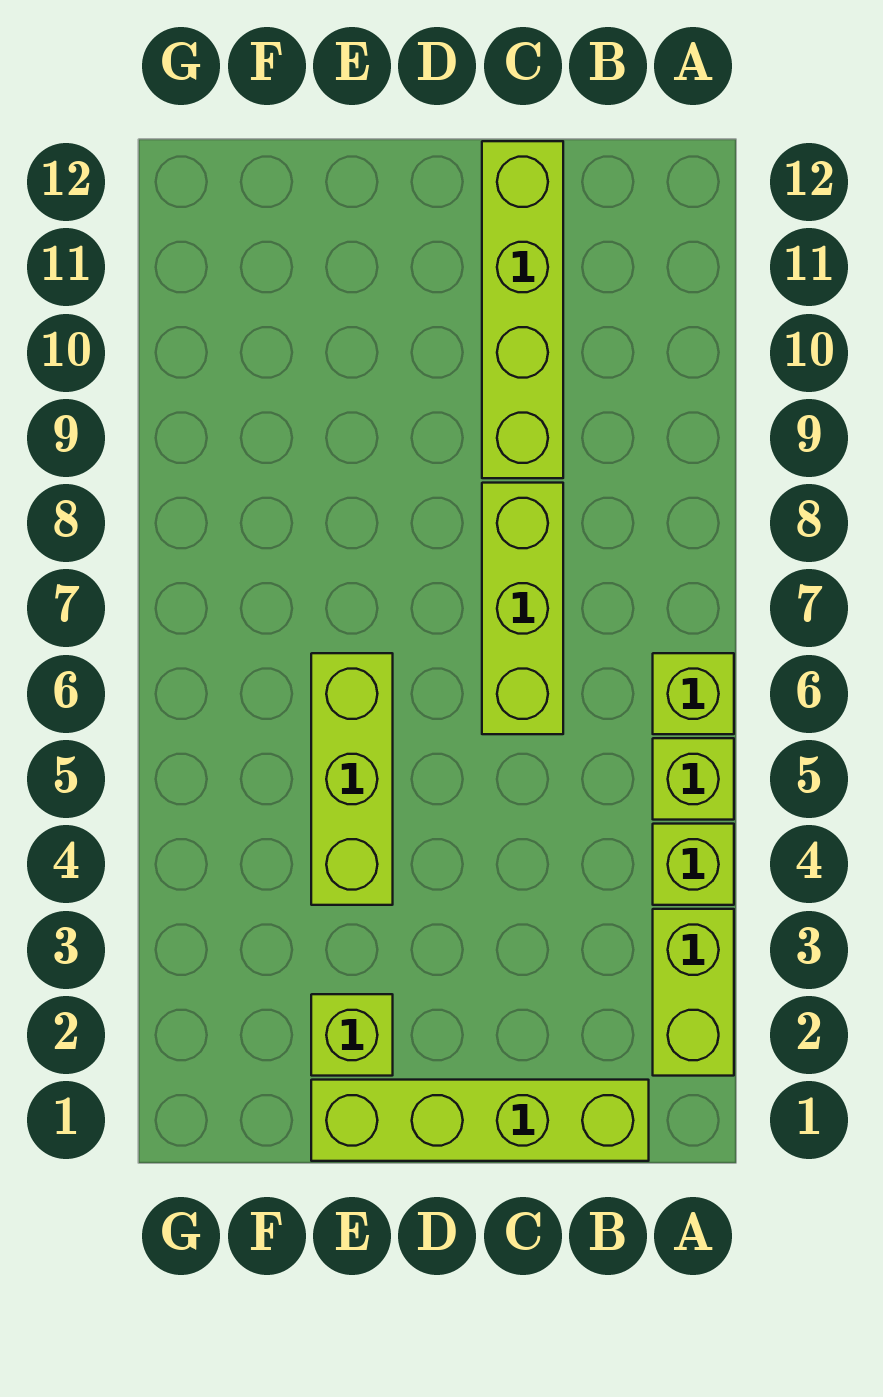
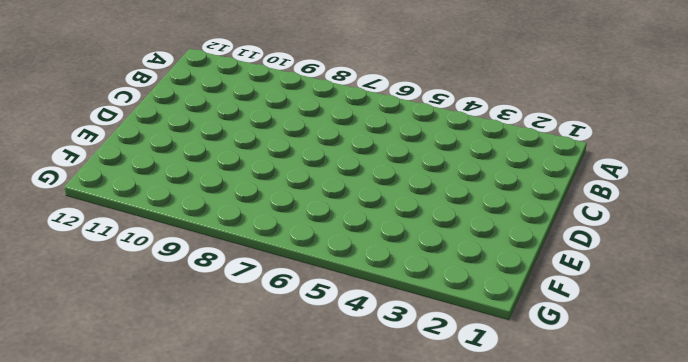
none -> lime 1x2 brick [653,909,734,1076]
none -> lime 1x1 brick [653,824,734,905]

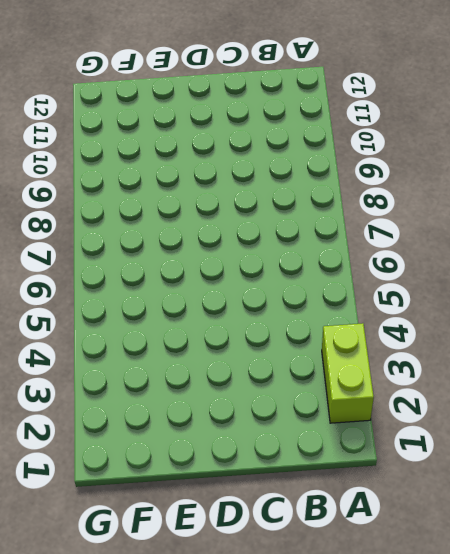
none -> lime 1x1 brick [653,824,734,905]
none -> lime 1x1 brick [653,738,734,820]

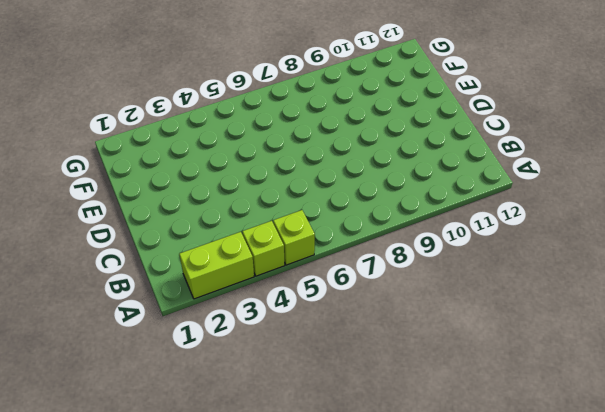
none -> lime 1x1 brick [653,653,734,734]
none -> lime 1x4 brick [311,1080,649,1161]

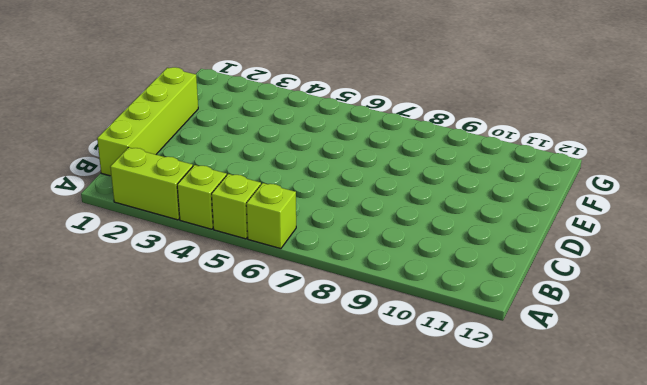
none -> lime 1x3 brick [482,483,563,734]
none -> lime 1x4 brick [482,141,563,478]

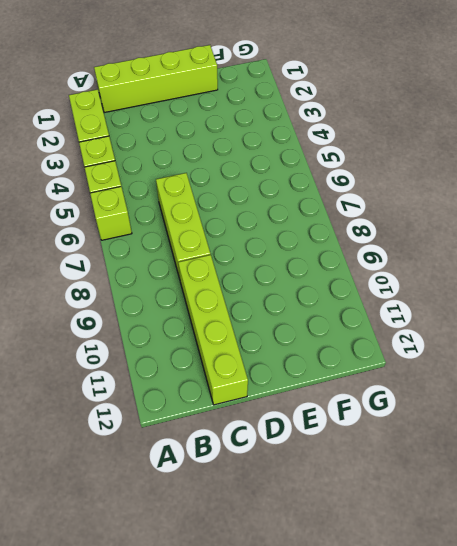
none -> lime 1x1 brick [311,994,393,1076]
none -> lime 1x3 brick [311,653,393,905]

